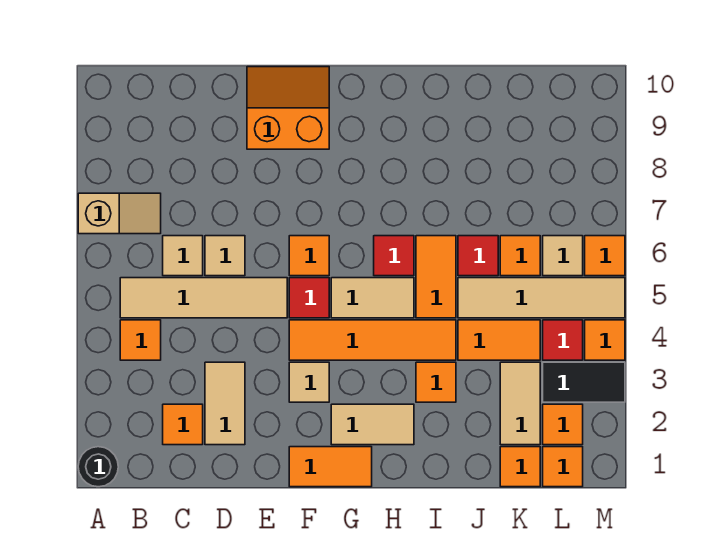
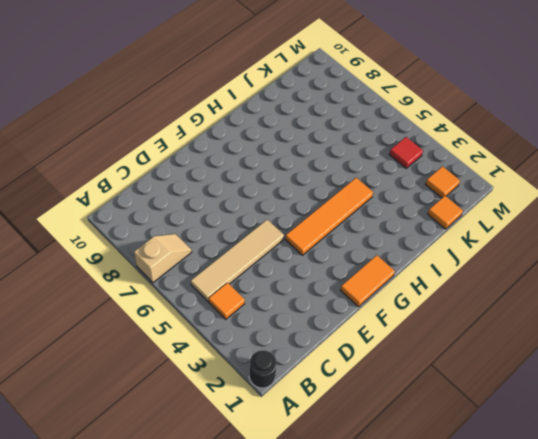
none -> orange 1x1 tile [163,404,203,445]
none -> tan 1x1 tile [163,236,203,276]
none -> tan 1x2 tile [205,362,245,445]
none -> tan 1x1 tile [205,236,245,276]

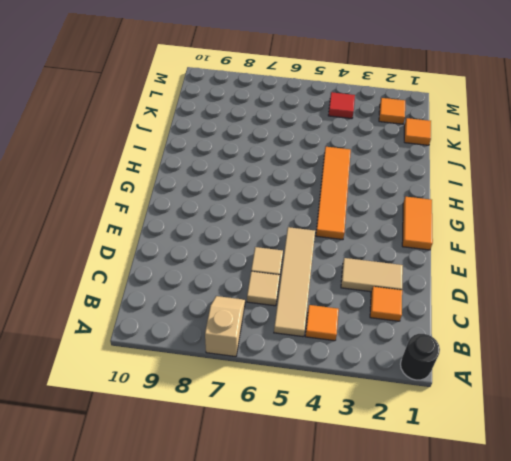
none -> orange 2x2 slope [247,67,329,149]
none -> tan 1x1 tile [289,362,329,402]
none -> red 1x1 tile [289,278,329,318]
none -> orange 1x1 tile [289,236,329,276]

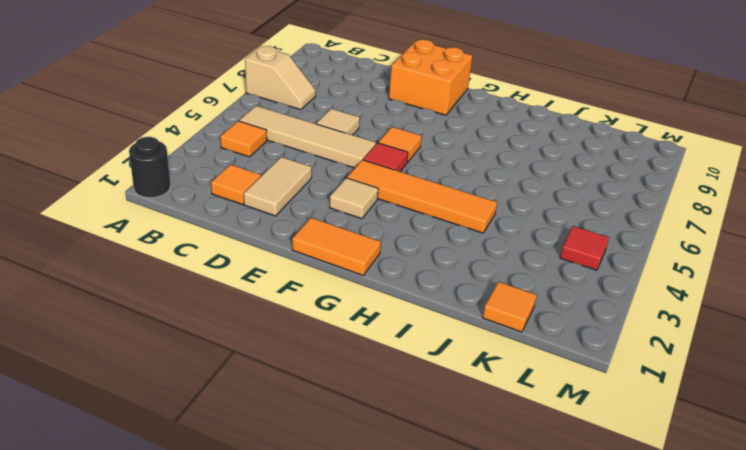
orange 2x2 brick [389,40,473,115] -> orange 2x2 slope [247,67,329,149]
none -> tan 1x1 tile [163,236,203,276]
none -> tan 1x2 tile [331,404,414,445]
none -> tan 1x2 tile [331,278,414,318]
none -> red 1x1 tile [374,236,414,276]

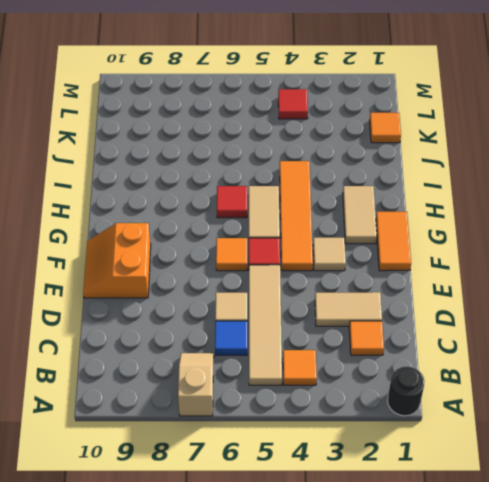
blue 1x1 tile [215,321,247,355] -> tan 1x1 tile [163,236,203,276]
none -> orange 1x1 tile [416,362,456,402]
none -> orange 1x2 tile [416,236,456,318]
none -> orange 1x2 tile [458,320,540,360]
none -> tan 1x4 tile [458,278,625,318]

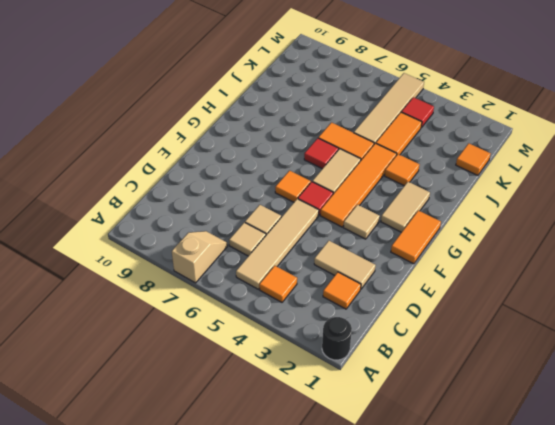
none -> orange 2x2 slope [247,67,329,149]
none -> red 1x1 tile [458,236,498,276]
none -> tan 1x2 tile [500,362,540,445]
none -> orange 1x1 tile [500,236,540,276]

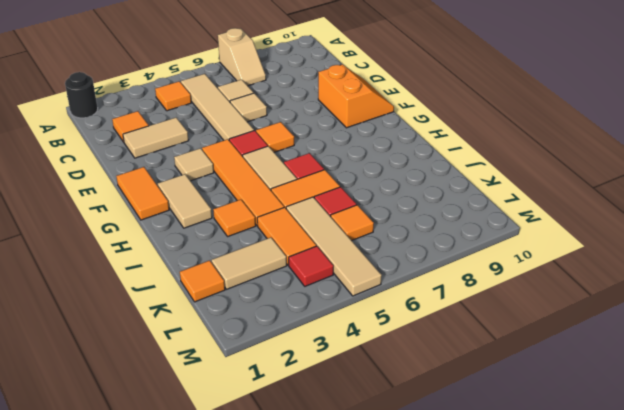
none -> orange 1x1 tile [543,447,583,487]
none -> orange 1x1 tile [543,404,583,445]
none -> black 1x2 tile [543,362,625,402]
none -> tan 1x1 tile [543,236,583,276]

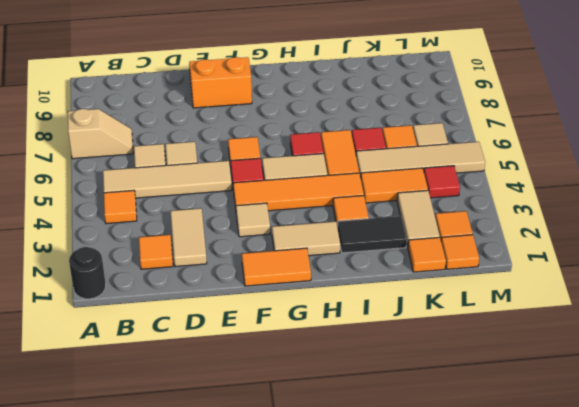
black 1x2 tile [338,216,407,253] -> black 1x2 tile moved to [543,362,625,402]
none -> orange 1x1 tile [585,320,625,360]
none -> orange 1x1 tile [585,236,625,276]

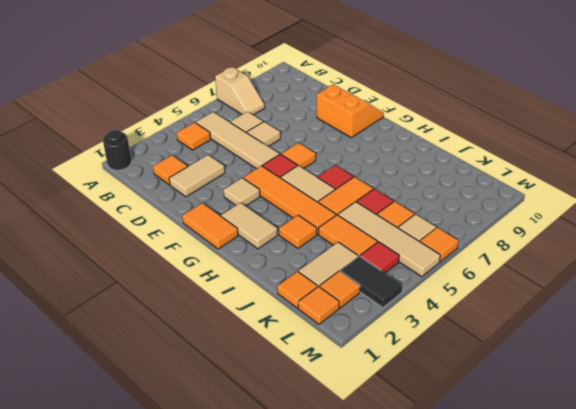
none -> orange 1x1 tile [585,320,625,360]

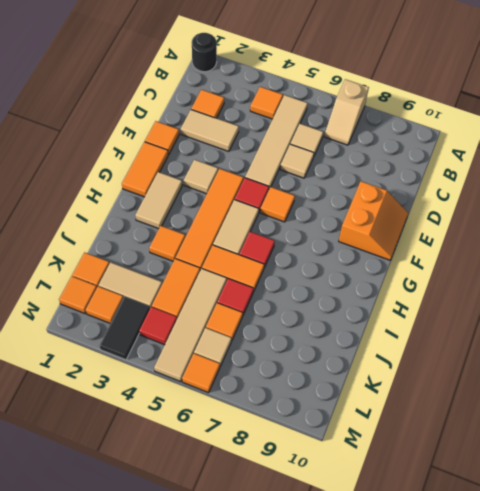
orange 1x1 tile [145,121,179,155] -> orange 1x1 tile moved to [585,320,625,360]

